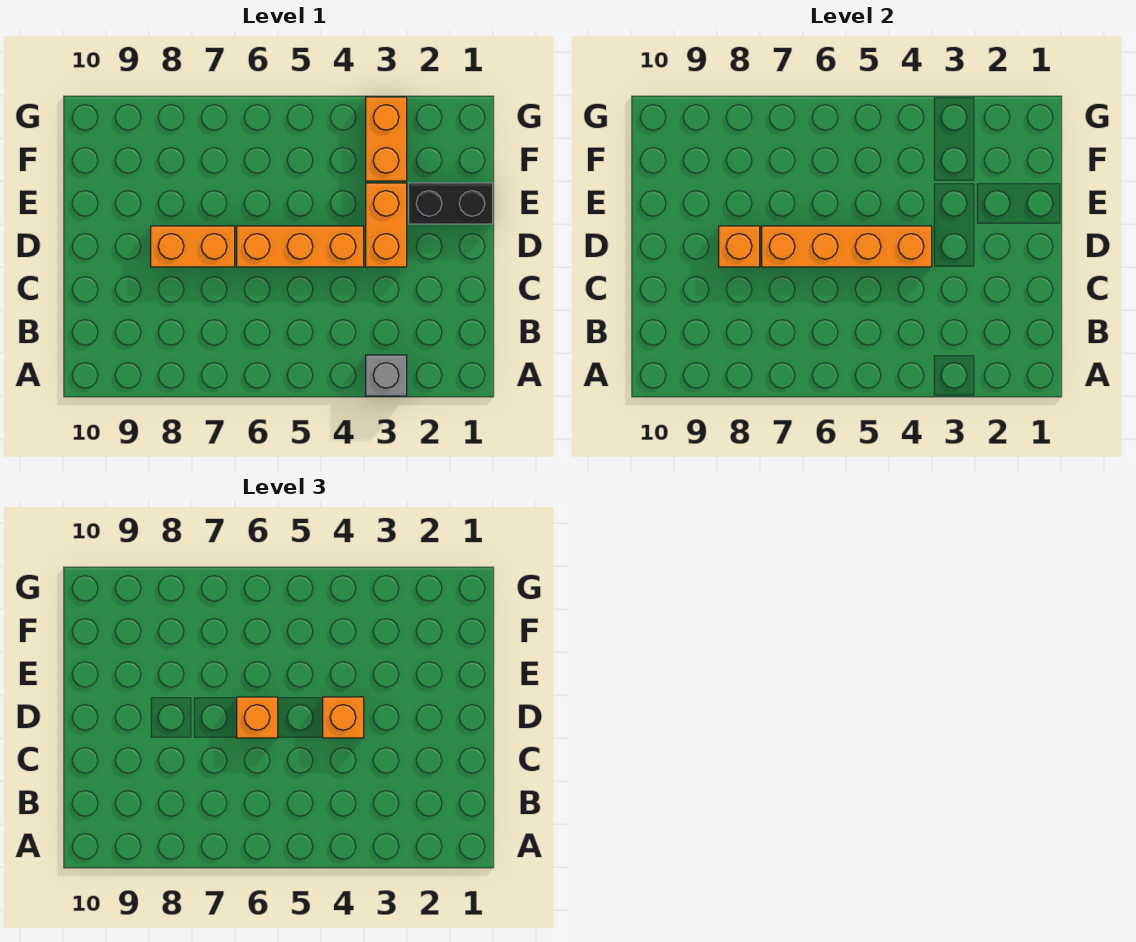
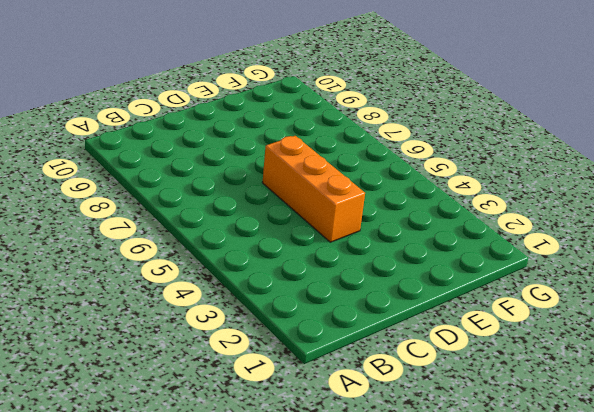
none -> grey 1x1 brick [366,355,407,396]
none -> orange 1x2 brick [366,183,407,267]

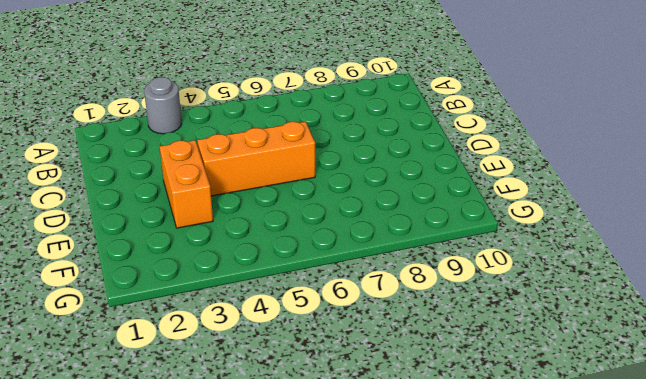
grey 1x1 round brick [144,77,182,134] -> grey 1x1 brick [366,355,407,396]
none -> orange 1x2 brick [151,226,235,267]
none -> black 1x2 brick [409,183,493,224]

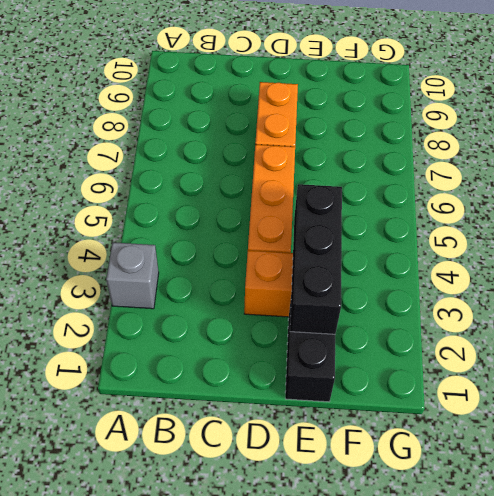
black 1x3 brick [290,184,342,334] -> none
none -> orange 1x2 brick [366,97,407,181]
none -> orange 1x4 brick [762,226,932,267]

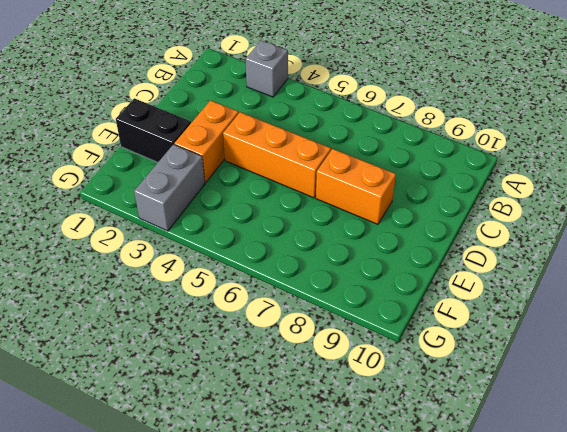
grey 1x2 brick [134,144,205,231] -> orange 1x2 brick [366,97,407,181]
none -> orange 1x4 brick [762,226,932,267]
none -> orange 1x1 brick [719,226,760,267]

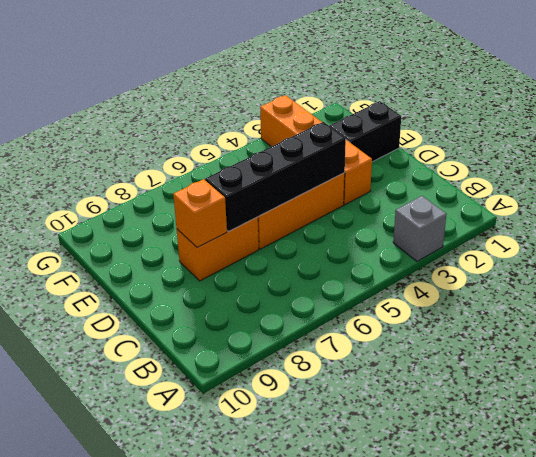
black 1x4 brick [205,122,346,231] -> orange 1x4 brick [762,226,932,267]
none -> orange 1x1 brick [323,697,364,738]
none -> orange 1x1 brick [237,697,278,738]

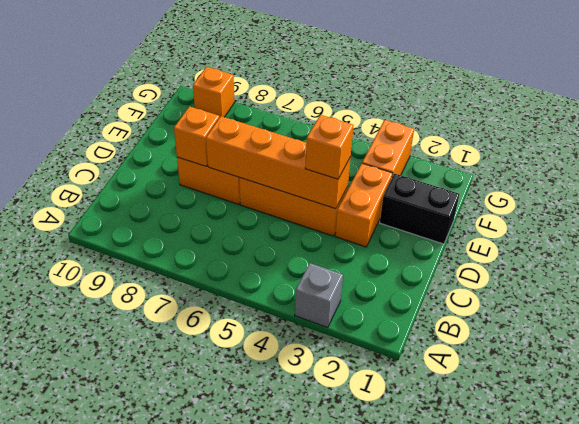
orange 1x1 brick [193,67,234,118] -> orange 1x1 brick moved to [237,697,278,738]

